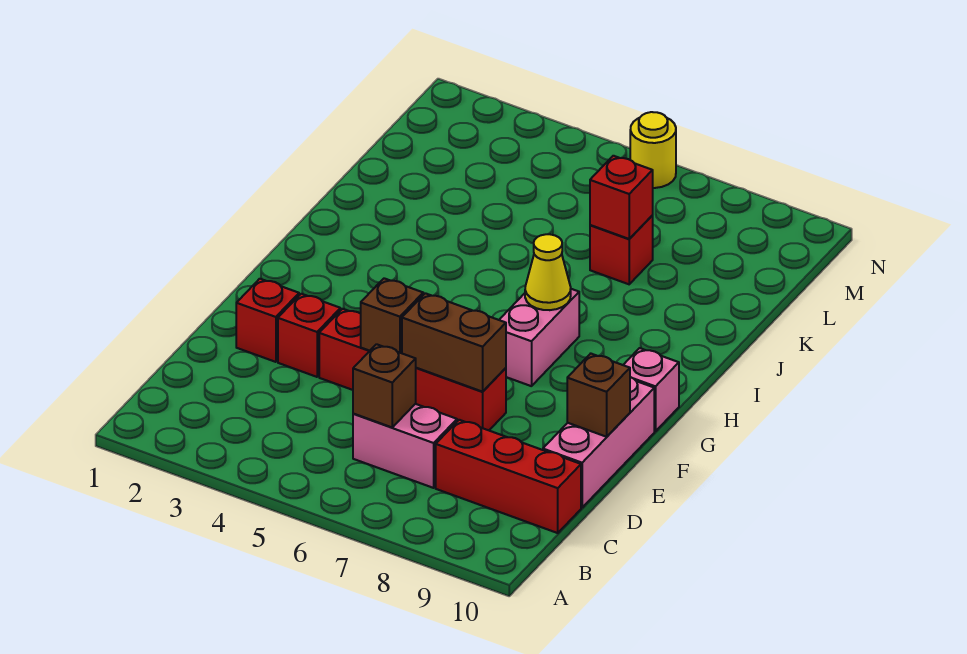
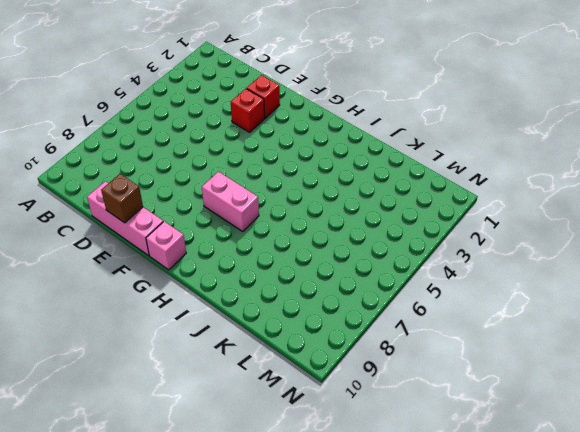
none -> pink 1x2 brick [353,404,457,488]
none -> red 1x3 brick [436,420,581,533]
none -> red 1x4 brick [319,309,506,430]

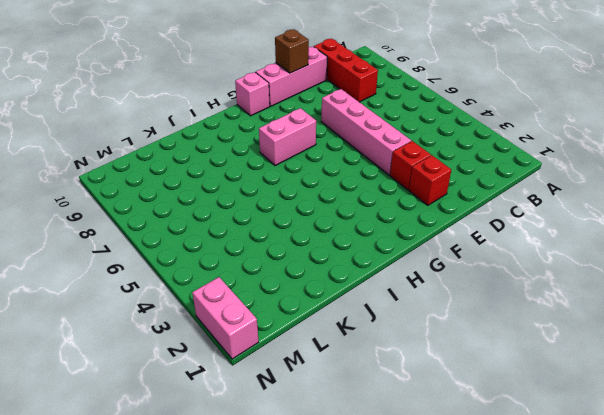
pink 1x4 brick [321,89,411,175] -> red 1x4 brick [319,309,506,430]
pink 1x2 brick [192,277,259,359] -> pink 1x2 brick moved to [353,404,457,488]
none -> red 1x1 brick [590,216,653,284]
none -> yellow 1x1 round brick [630,112,676,188]
none -> brown 1x1 brick [353,344,416,427]

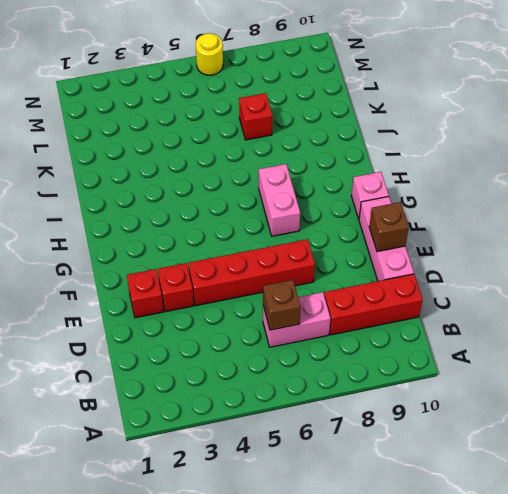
none -> brown 1x1 brick [361,278,423,353]
none -> brown 1x2 brick [402,293,506,392]
none -> yellow 1x1 cone [525,234,571,310]

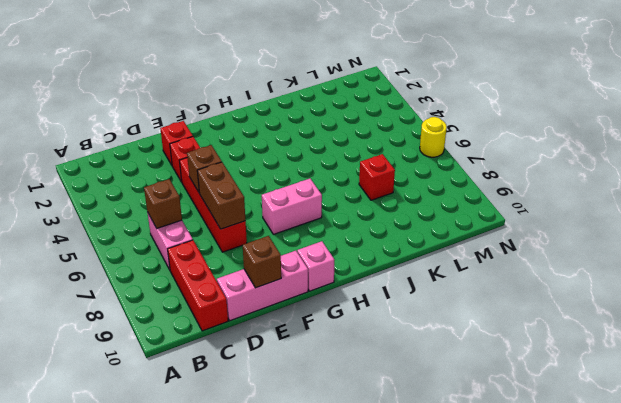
none -> yellow 1x1 cone [525,234,571,310]
none -> red 1x1 brick [590,156,653,239]

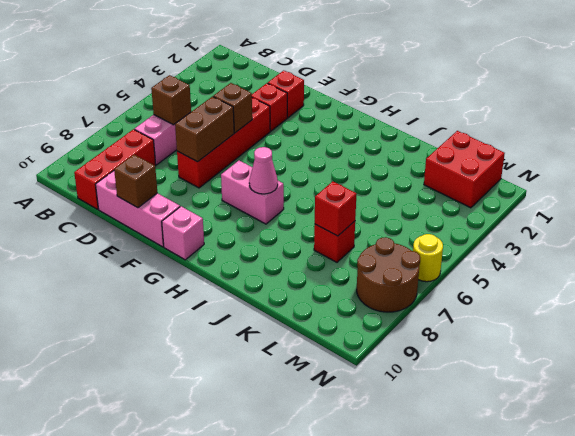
pink 1x1 cone [249,147,278,194] -> yellow 1x1 cone [525,234,571,310]
red 2x2 brick [424,131,505,208] -> none
brown 2x2 round brick [357,237,420,312] -> none

